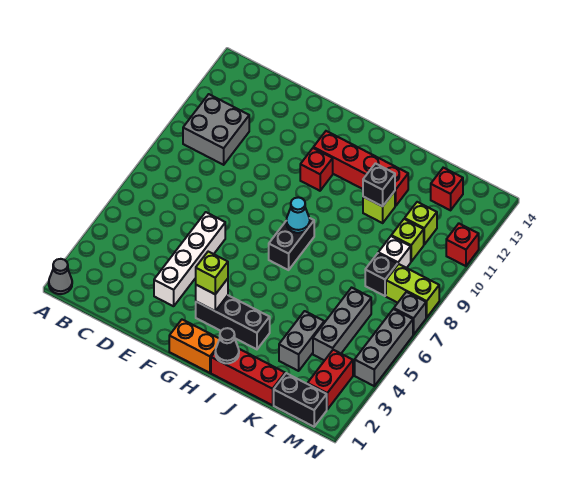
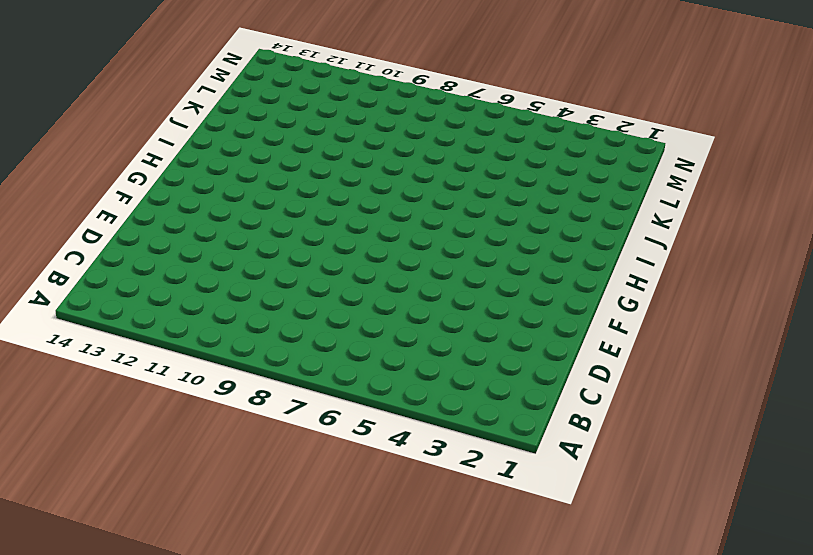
none -> grey 1x1 cone [49,259,72,294]
none -> grey 2x2 brick [183,94,249,165]
none -> white 1x4 brick [154,212,225,306]

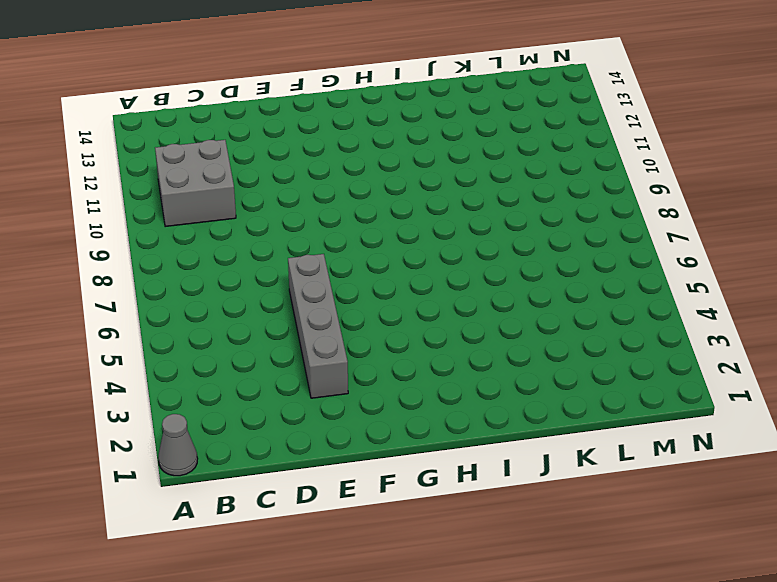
grey 1x4 brick [288,254,348,398] -> white 1x4 brick [154,212,225,306]
none -> orange 1x2 brick [169,320,219,373]
none -> black 1x3 brick [196,295,270,349]
none -> red 1x1 brick [300,148,333,191]

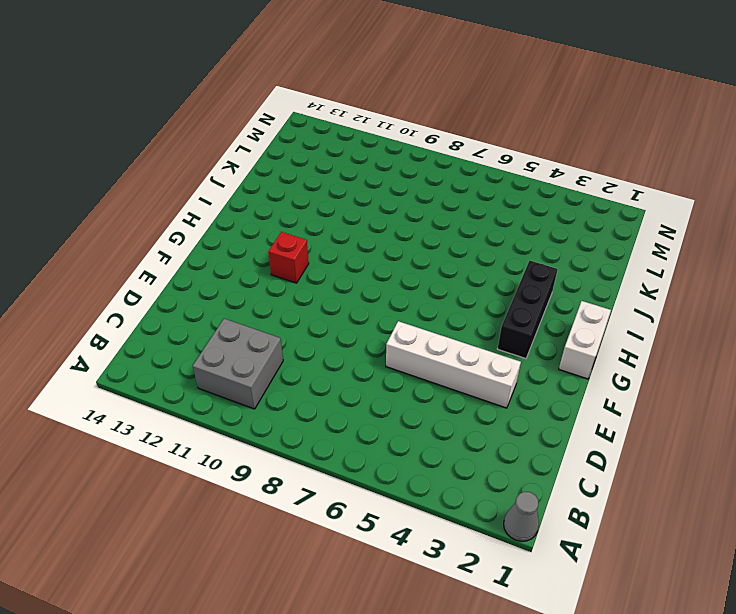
white 1x2 brick [559,301,611,379] -> orange 1x2 brick [169,320,219,373]
none -> red 1x4 brick [313,131,408,206]
none -> black 1x2 brick [269,218,314,270]
none -> red 1x3 brick [211,348,285,405]

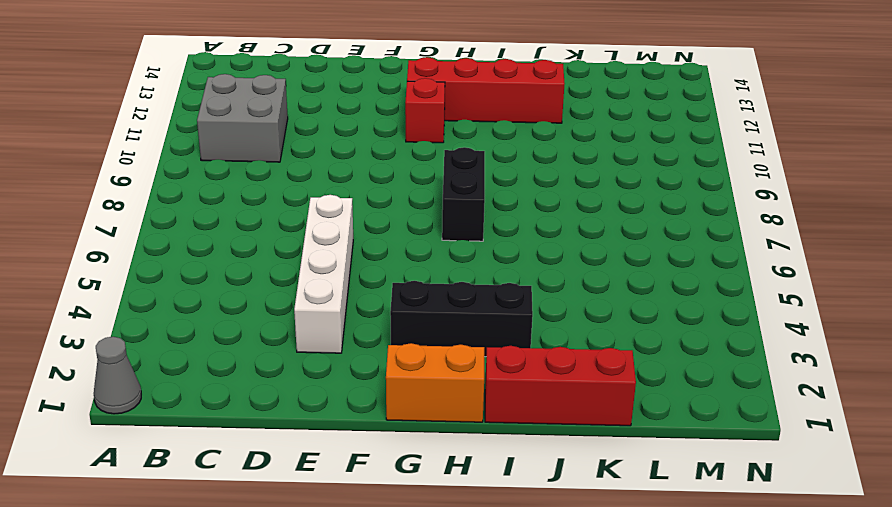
none -> lime 1x1 brick [363,191,395,223]
none -> grey 1x2 brick [279,311,324,371]
none -> black 1x2 brick [274,373,327,427]

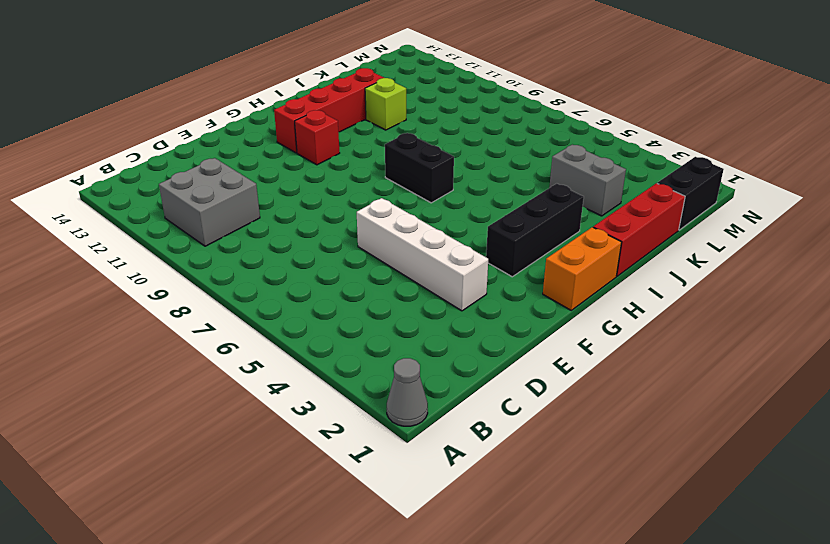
none -> grey 1x3 brick [313,288,371,361]
none -> black 1x1 brick [365,253,398,296]
none -> white 1x1 brick [378,236,411,268]

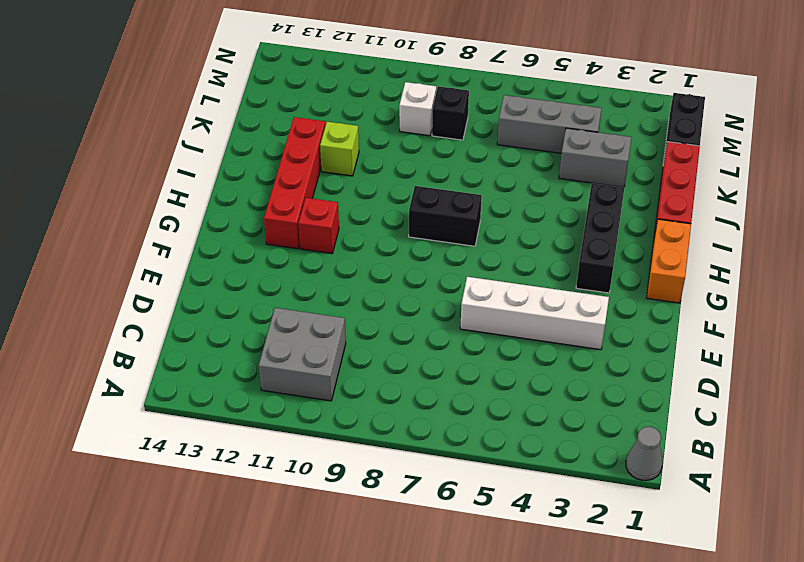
none -> lime 1x1 brick [391,219,424,262]
none -> lime 1x1 brick [405,202,437,244]
none -> red 1x1 brick [431,168,463,210]

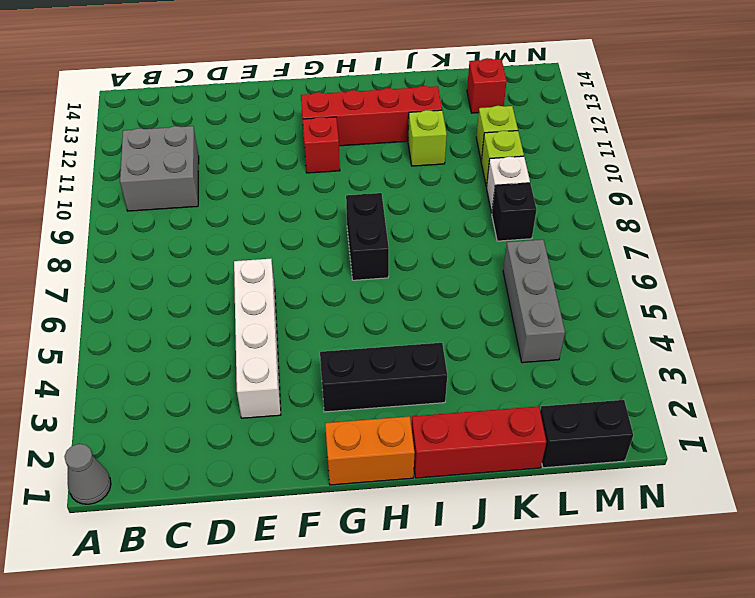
none -> grey 1x2 brick [279,311,324,371]
none -> red 1x2 brick [307,350,353,409]
none -> lime 1x2 brick [386,264,439,318]

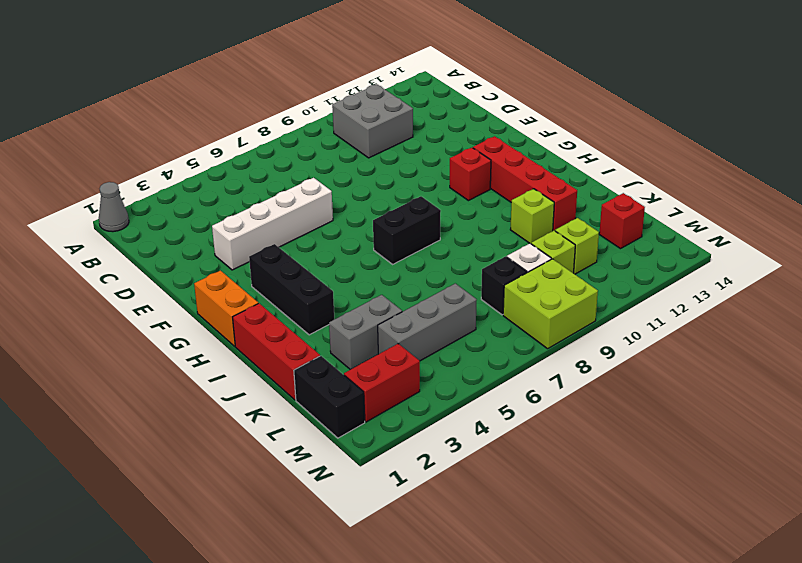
lime 2x2 brick [503,259,598,349] -> lime 1x2 brick [386,264,439,318]
none -> grey 1x3 brick [355,309,413,386]
none -> grey 1x1 brick [394,292,426,335]
none -> red 1x1 brick [446,224,479,266]

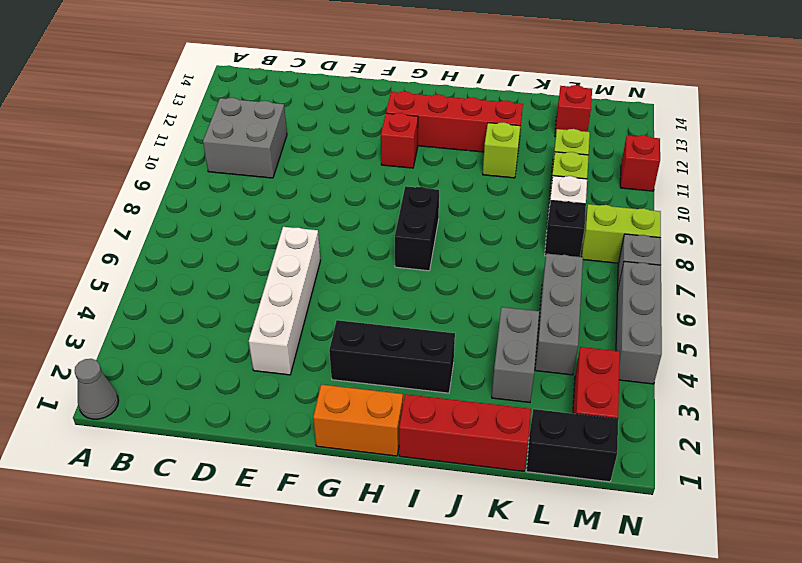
none -> white 1x1 brick [196,279,228,311]
none -> cyan 1x1 cone [286,197,310,233]
none -> black 1x1 cone [215,328,239,363]

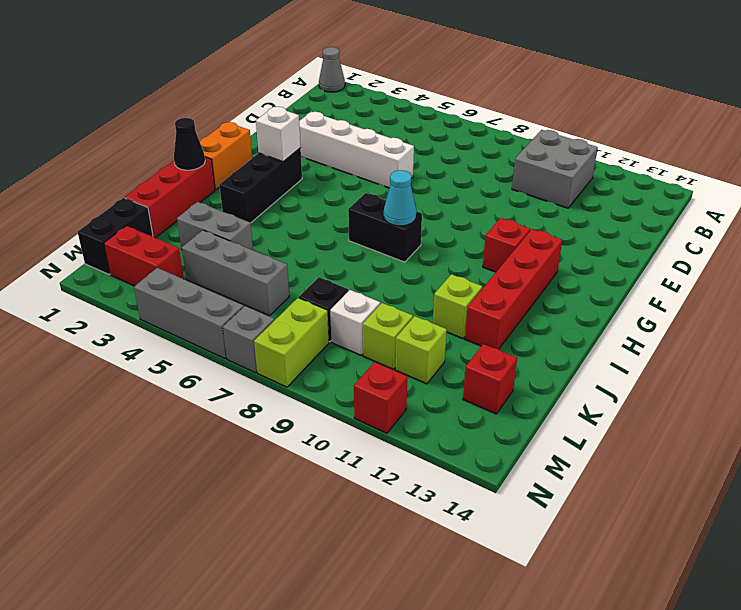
none -> black 1x1 brick [363,164,395,206]
none -> lime 1x1 brick [196,252,228,294]

